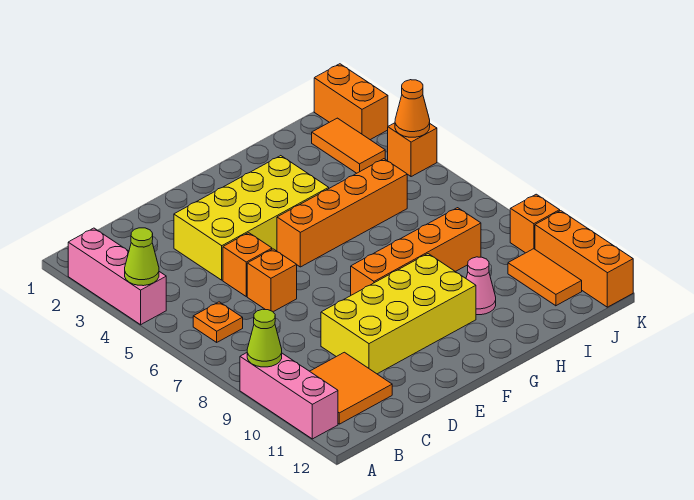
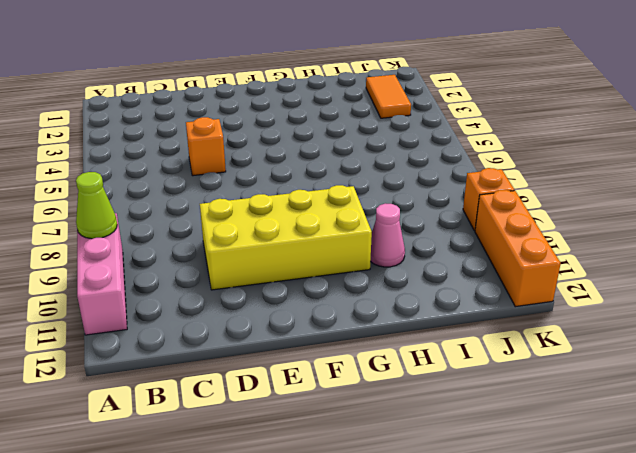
none -> pink 1x3 brick [68,228,166,325]
none -> orange 1x1 plate [193,302,243,342]
none -> orange 2x2 tile [310,352,392,424]

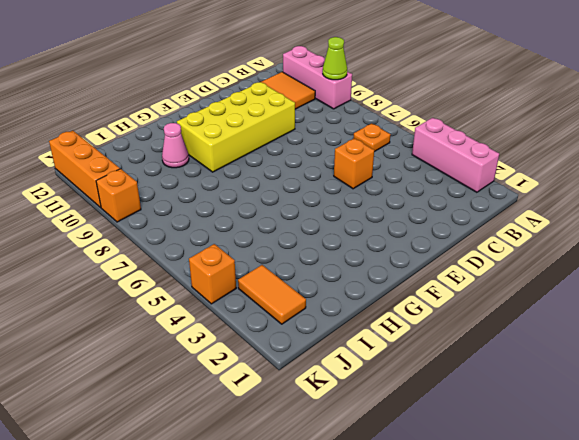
none -> yellow 2x4 brick [174,156,329,280]
none -> orange 1x1 brick [247,249,297,312]
none -> orange 1x4 brick [277,159,407,267]

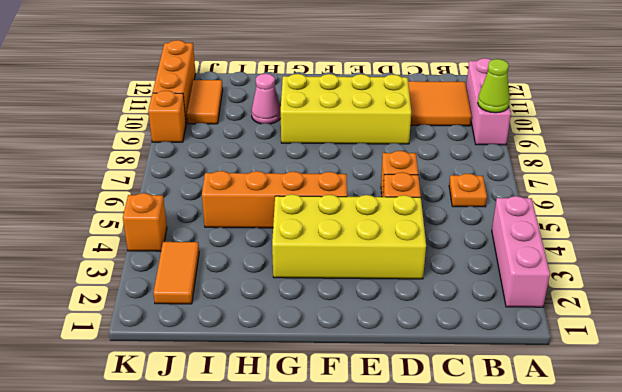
none -> orange 1x4 brick [351,208,481,295]
none -> orange 1x2 brick [314,64,388,140]
none -> lime 1x1 cone [125,228,159,286]

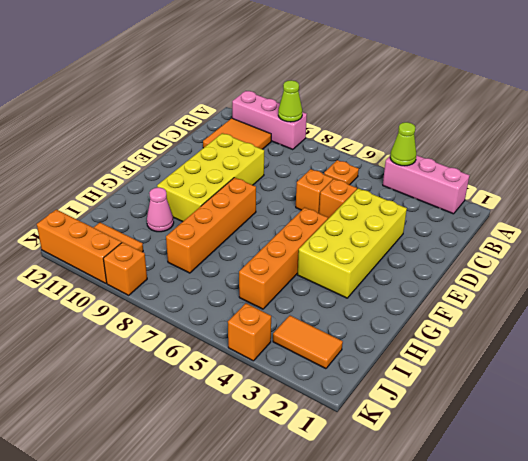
none -> orange 1x2 brick [314,64,388,140]
none -> orange 1x1 cone [395,80,430,137]

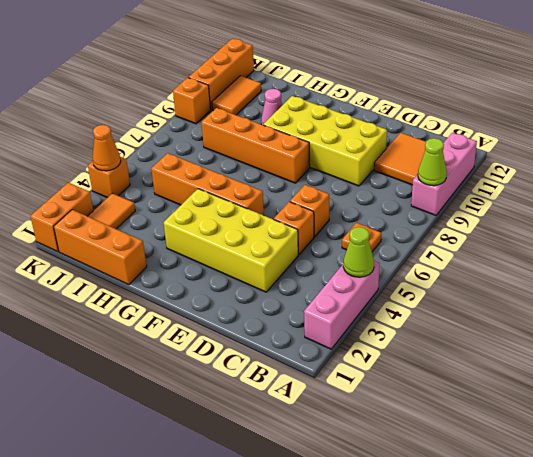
orange 1x3 brick [54,210,147,285] -> none

